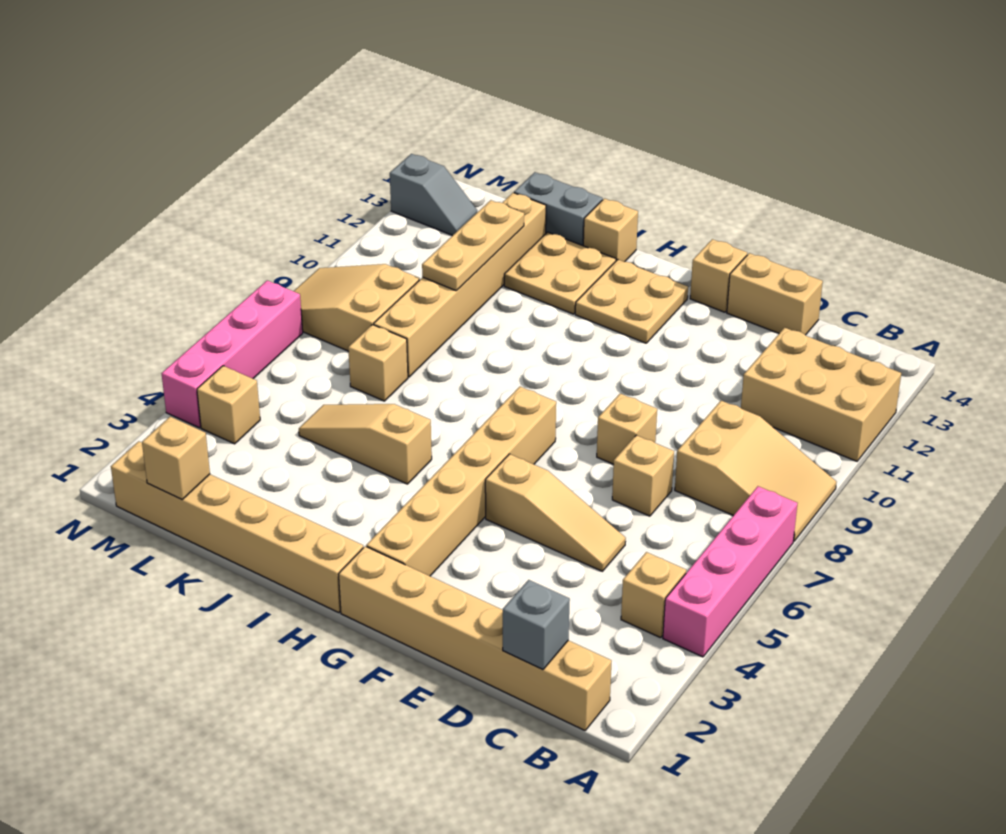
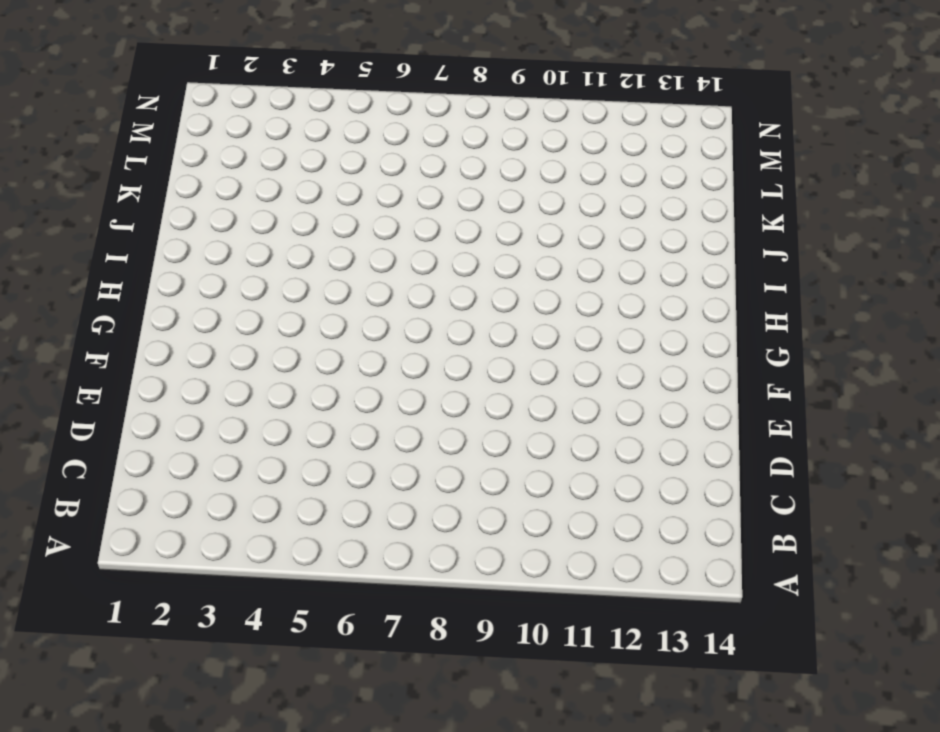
none -> pink 1x4 brick [663,486,797,657]
none -> tan 2x3 slope [675,401,836,541]
none -> tan 2x3 brick [741,328,901,461]

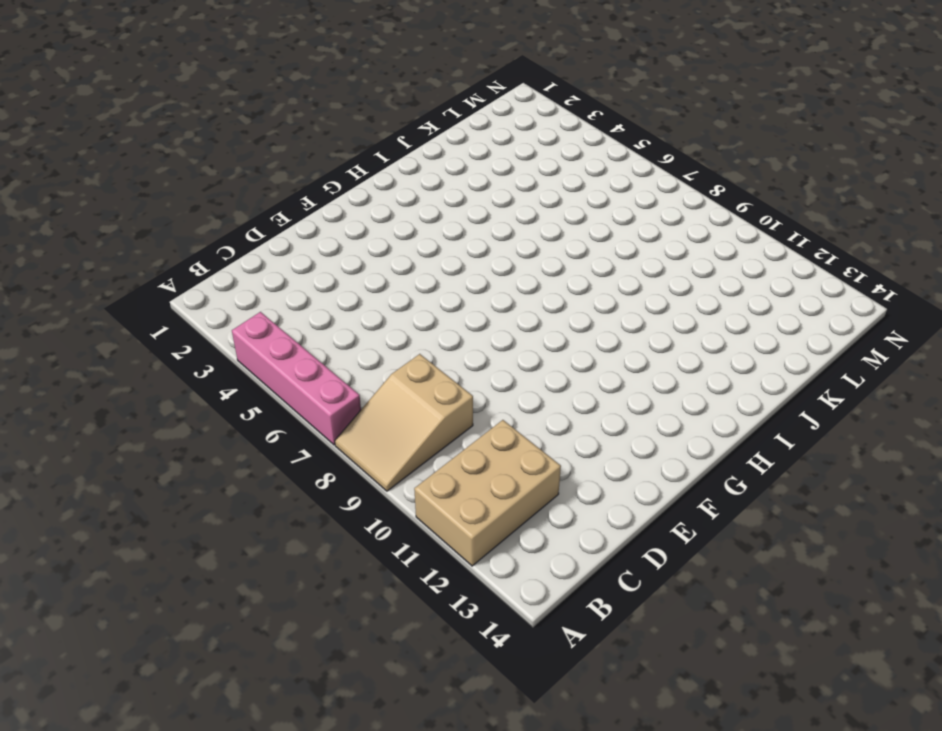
none -> tan 1x6 brick [338,546,612,731]
none -> tan 1x1 brick [621,552,686,638]
none -> tan 1x3 slope [485,454,626,571]

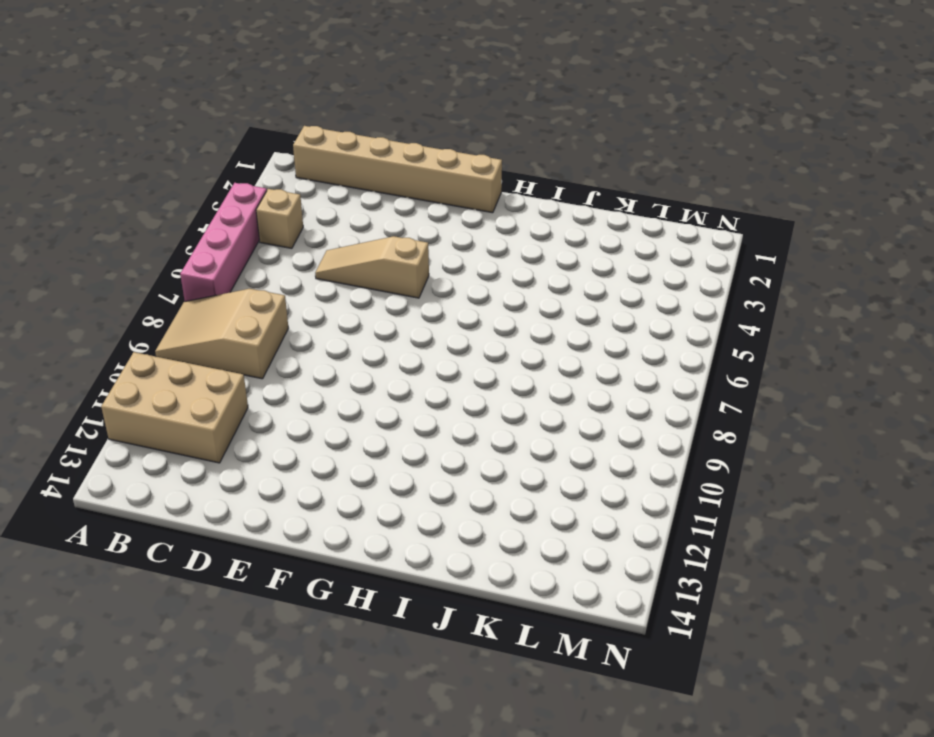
none -> tan 1x1 brick [612,435,674,516]
none -> tan 1x2 brick [727,253,823,335]
none -> tan 1x1 brick [597,394,657,464]

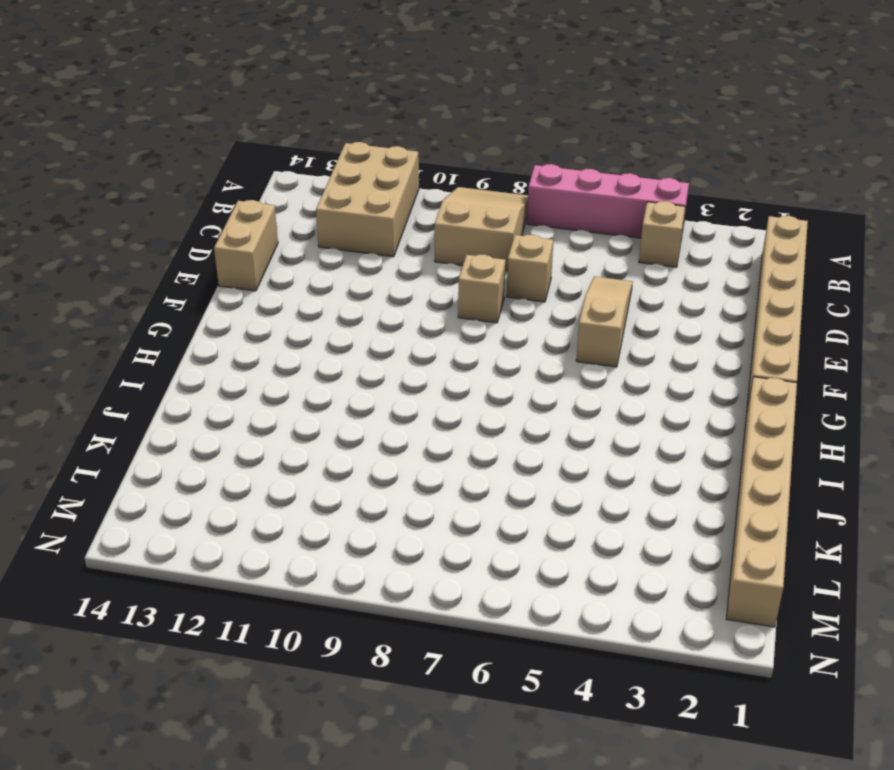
none -> tan 1x1 brick [690,239,747,312]
none -> tan 1x6 brick [366,387,556,576]
none -> tan 2x2 plate [575,260,688,343]

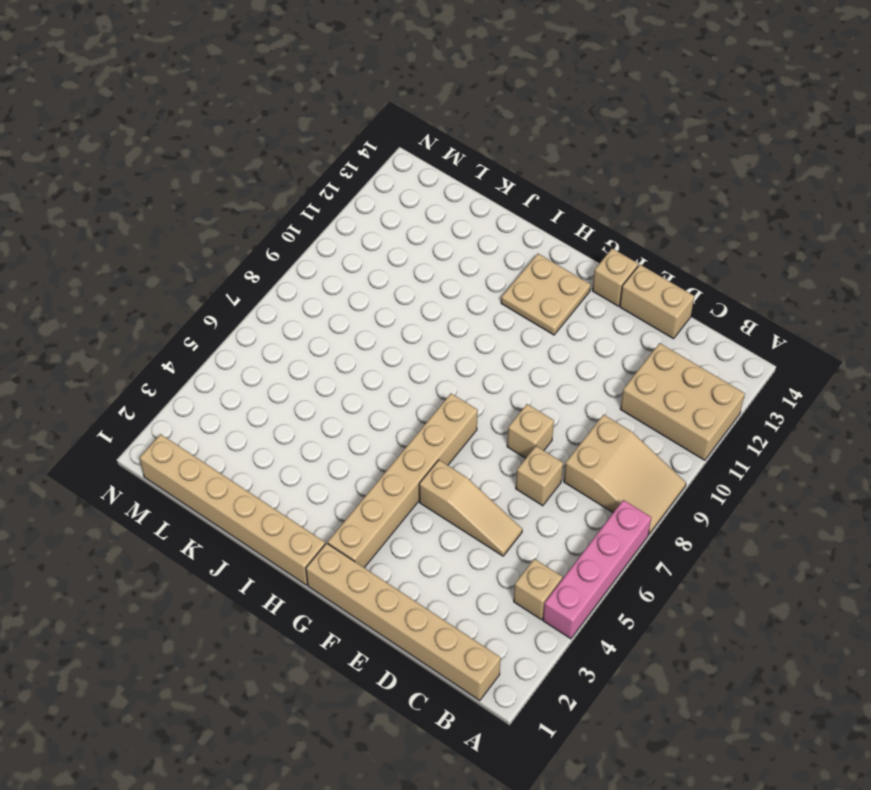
none -> tan 1x3 slope [299,404,432,484]
none -> tan 2x2 plate [504,232,616,314]
none -> tan 1x1 brick [583,199,638,262]

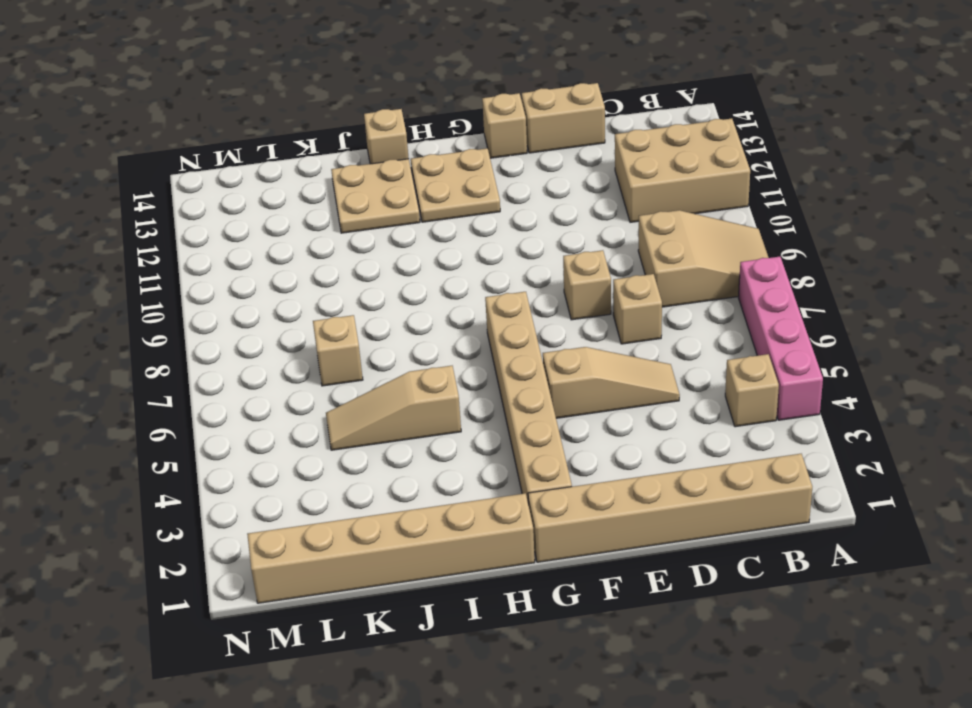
none -> grey 1x2 brick [514,172,603,246]
none -> tan 1x6 brick [374,193,546,377]
none -> tan 2x3 slope [294,264,420,351]

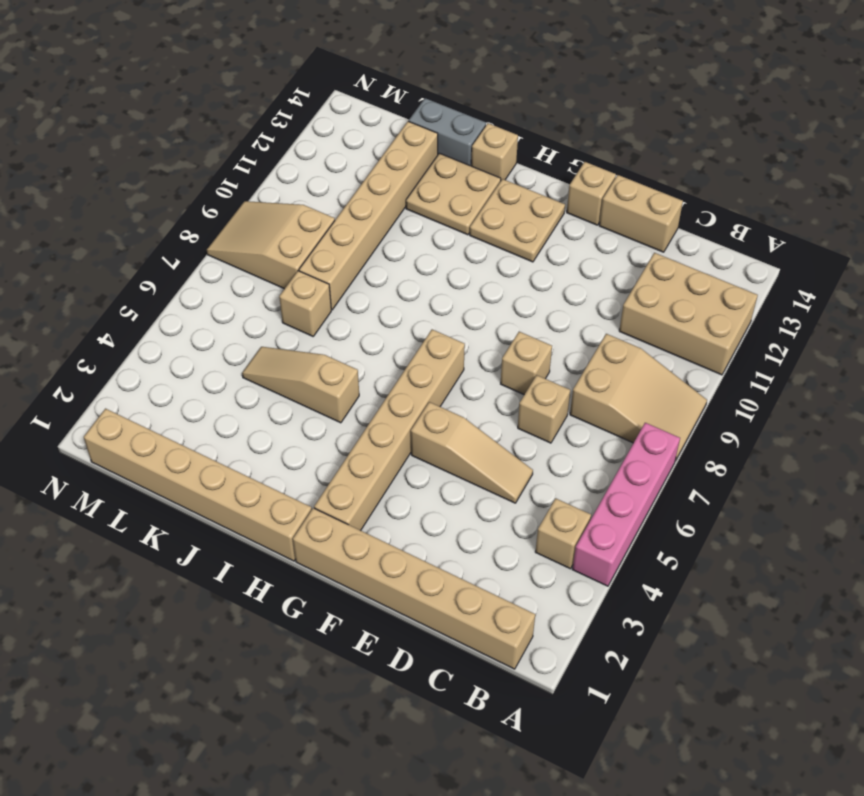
none -> tan 1x1 brick [197,366,260,444]
none -> grey 1x2 slope [390,154,477,236]
none -> pink 1x4 brick [162,281,303,428]

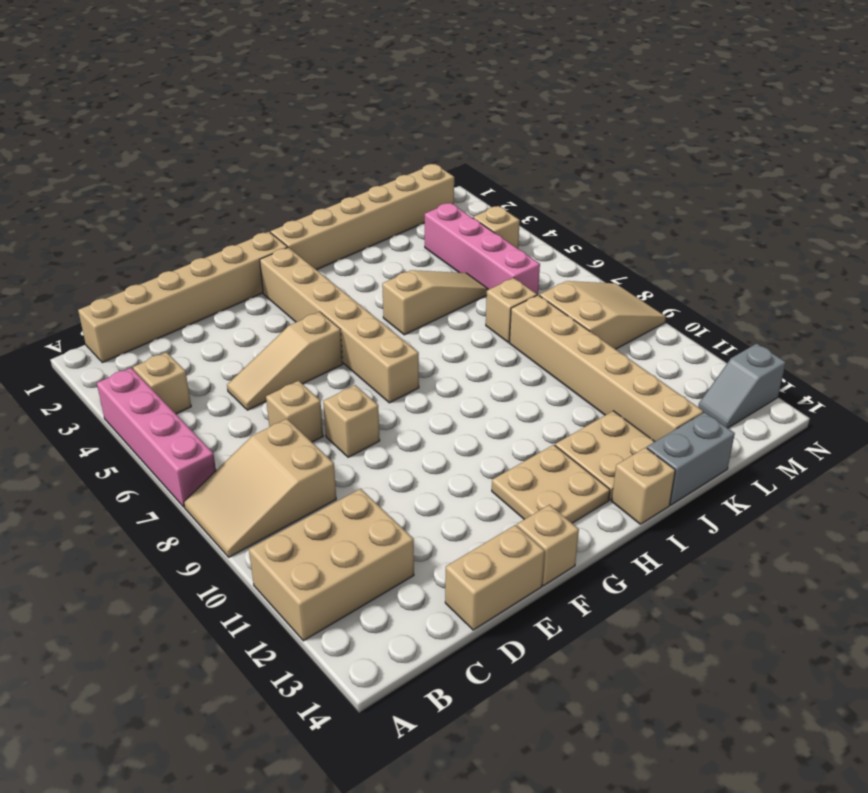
pink 1x4 brick [425,203,540,295] -> pink 1x4 brick moved to [162,281,303,428]
none -> grey 1x1 brick [503,580,570,670]
none -> tan 1x3 plate [422,200,524,291]
none -> tan 1x1 brick [142,417,210,499]

